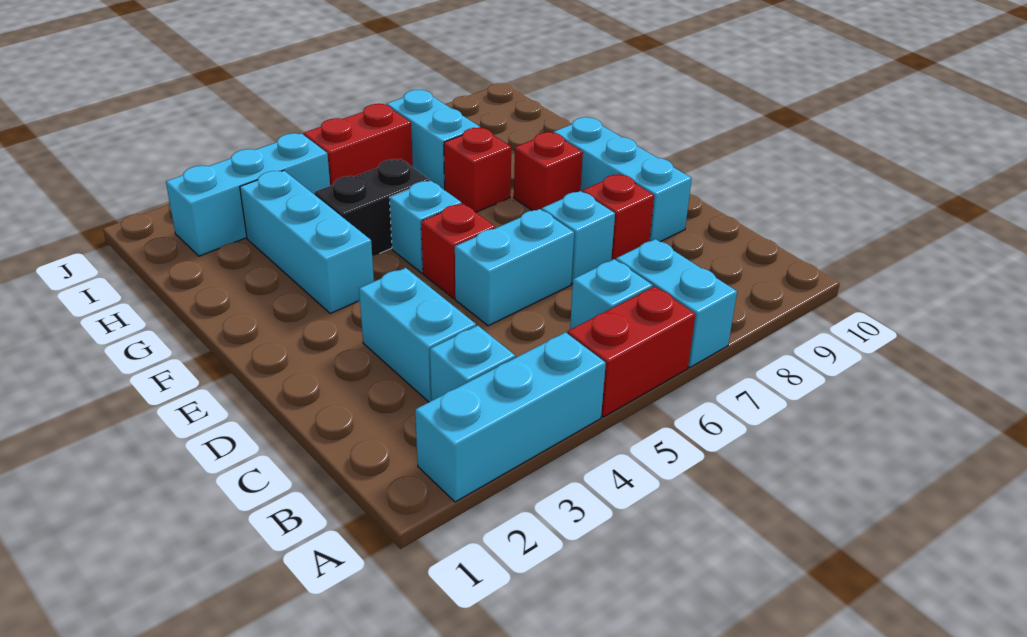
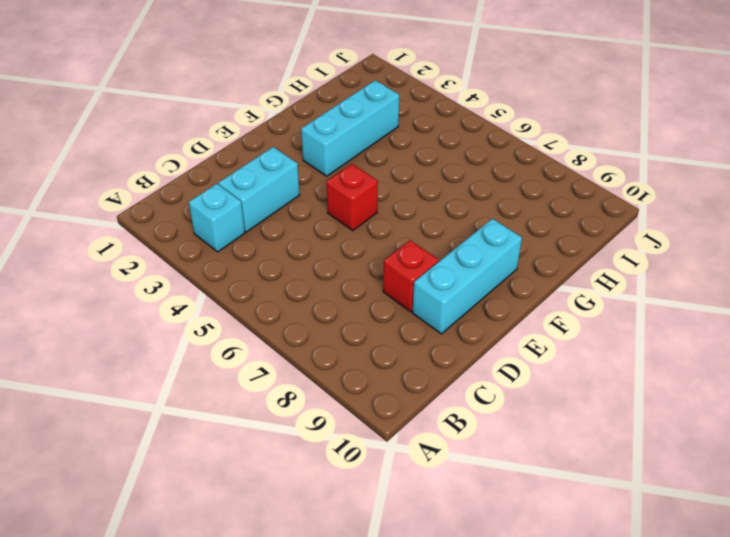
none -> cyan 1x3 brick [415,332,606,502]
none -> red 1x2 brick [568,286,696,417]
none -> cyan 1x2 brick [616,239,737,368]

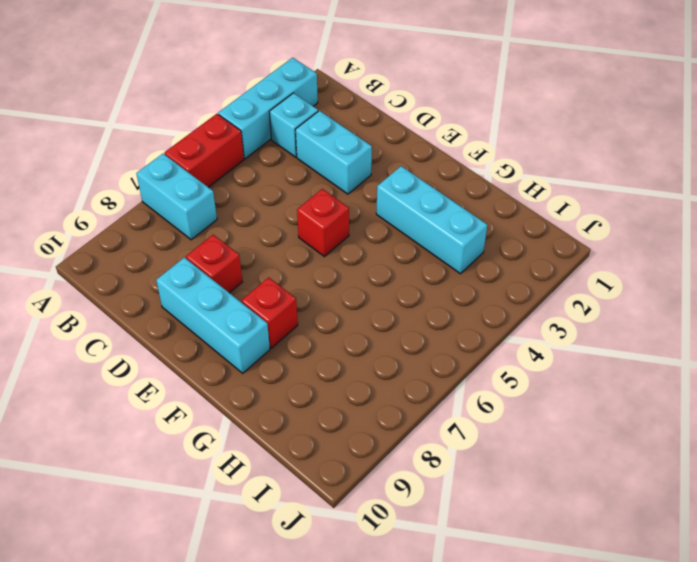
none -> cyan 1x1 brick [570,259,653,330]
none -> cyan 1x2 brick [455,209,574,326]
none -> cyan 1x1 brick [542,191,615,284]

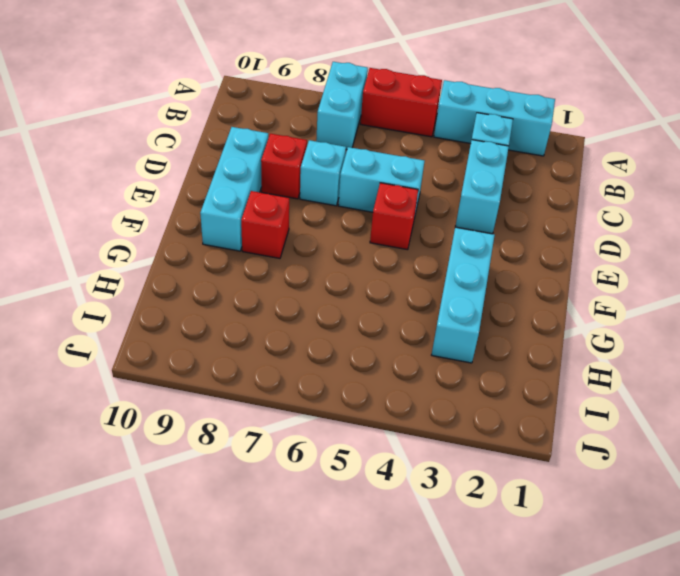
none -> cyan 1x1 brick [570,259,653,330]
none -> cyan 1x1 brick [389,181,462,273]
none -> black 1x2 brick [314,159,430,256]

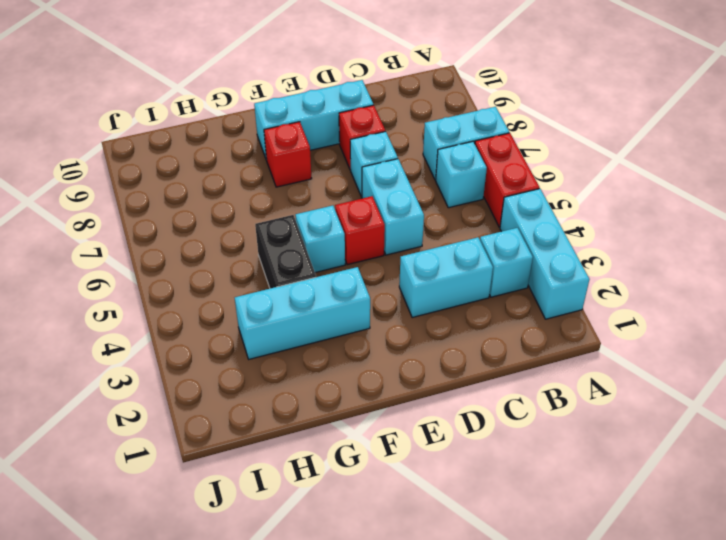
none -> red 1x1 brick [444,128,511,212]
none -> cyan 1x2 brick [386,90,480,190]
none -> cyan 1x3 brick [166,133,330,256]

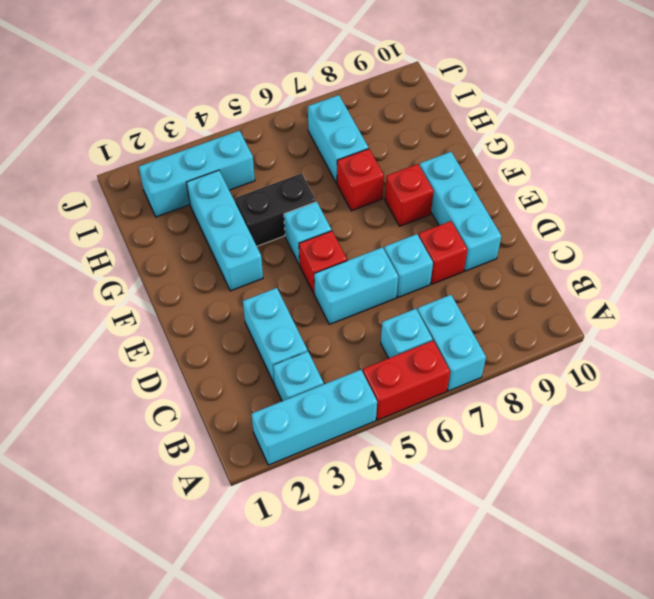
none -> red 1x2 brick [304,104,413,186]

